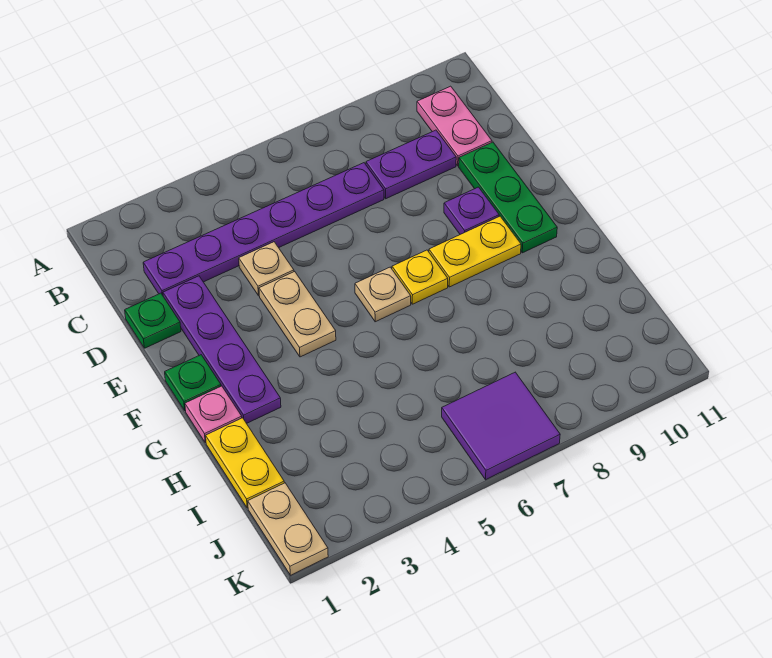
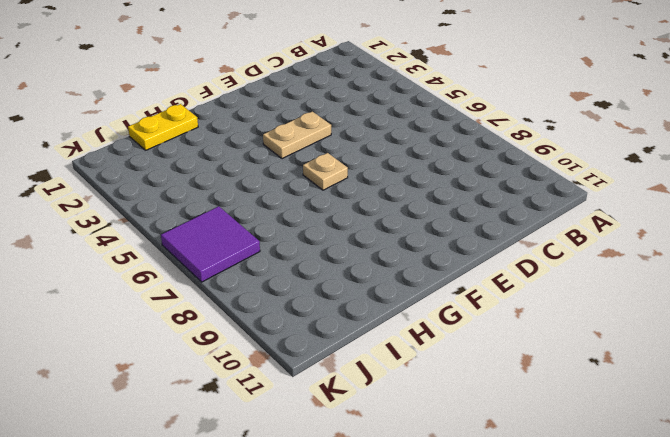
none -> pink 1x2 plate [417,86,492,166]
none -> purple 1x6 plate [143,163,384,295]
none -> purple 1x2 plate [366,130,456,199]

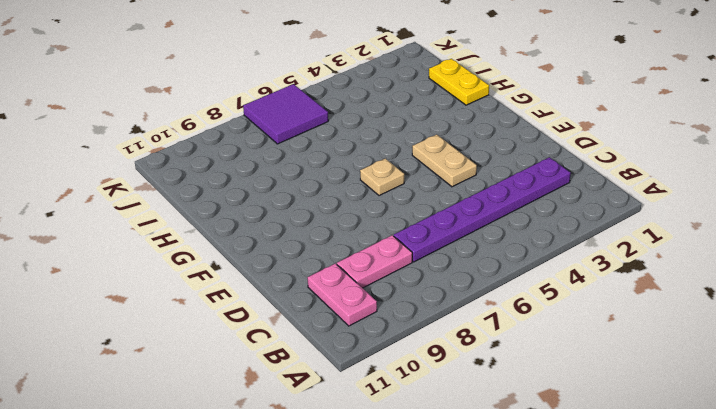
pink 1x2 plate [337,235,412,288] -> purple 1x2 plate [366,130,456,199]
none -> green 1x1 plate [125,293,181,348]
none -> purple 1x4 plate [163,276,281,423]
none -> tan 1x1 plate [239,242,294,296]

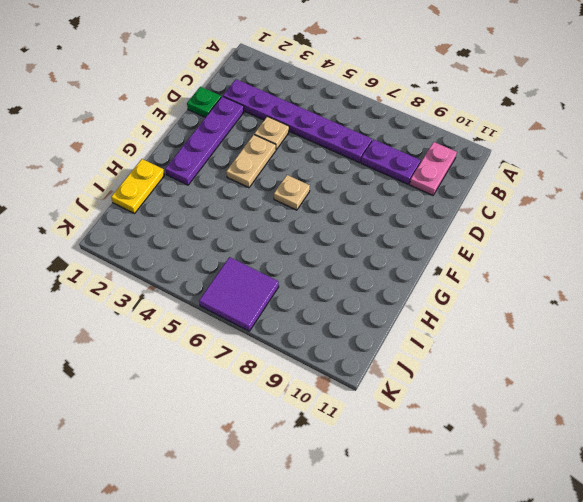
none -> green 1x3 plate [459,142,557,253]
none -> purple 1x1 plate [444,187,499,234]
none -> green 1x1 plate [165,355,221,411]

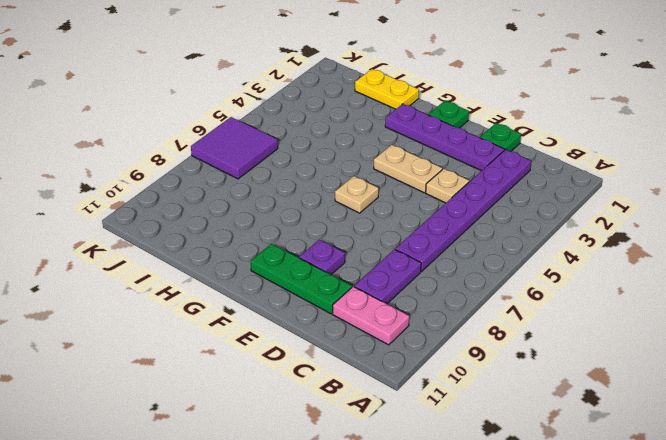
none -> yellow 1x1 plate [392,250,448,304]
none -> yellow 1x2 plate [429,216,521,287]
none -> pink 1x1 plate [185,386,242,443]

